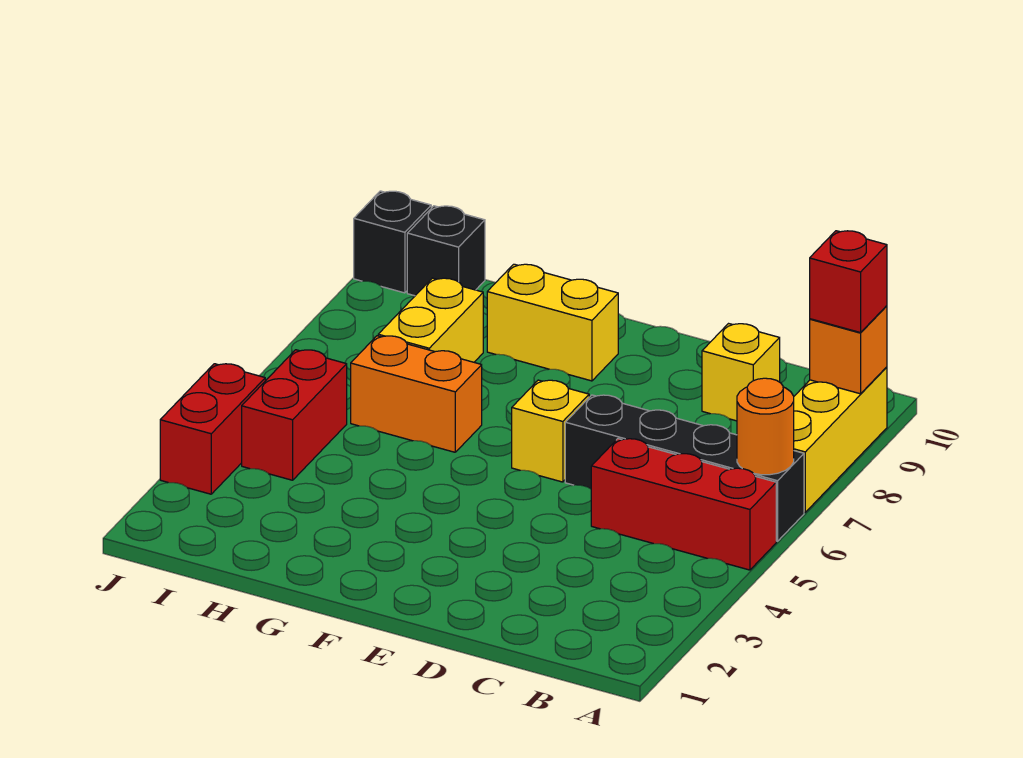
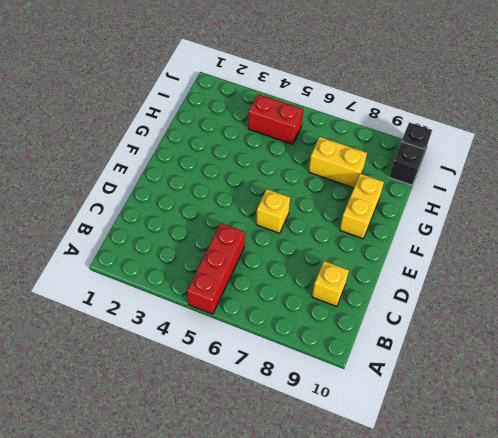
none -> black 1x4 brick [565,395,804,541]
none -> yellow 1x3 brick [794,367,887,512]
none -> orange 1x2 brick [351,336,482,452]

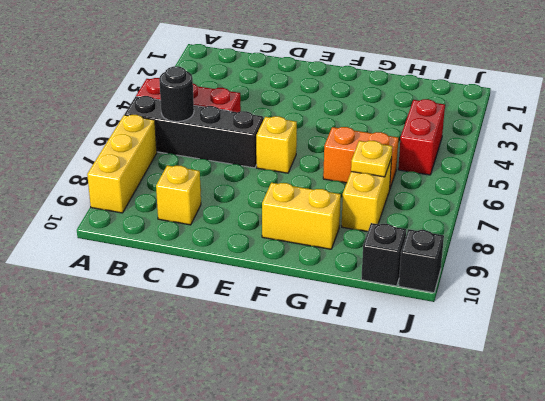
black 1x1 round brick [159,66,194,122] -> none
yellow 1x1 plate [351,141,392,177] -> none
none -> red 1x2 brick [160,364,265,494]
none -> orange 1x1 round brick [737,378,794,475]
none -> orange 1x1 brick [810,306,887,394]

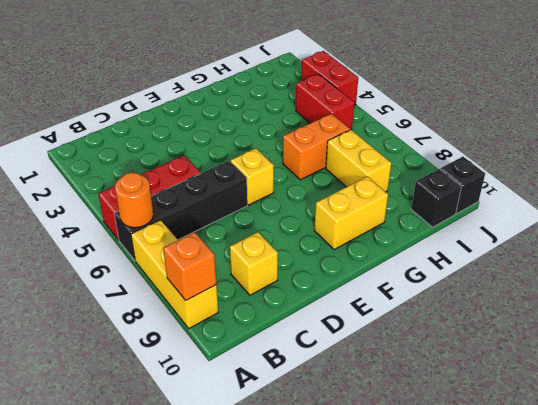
none -> red 1x1 brick [810,231,887,333]

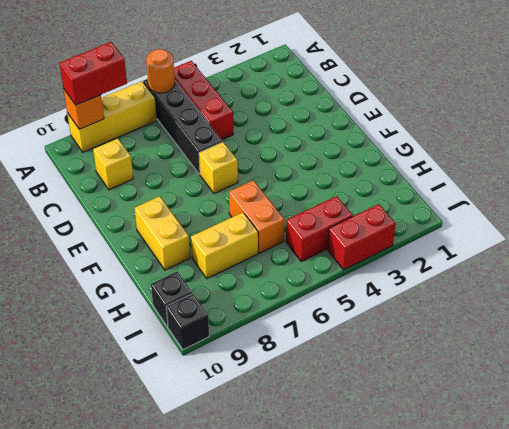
red 1x2 brick [59,42,127,105] -> red 1x1 brick [810,231,887,333]

